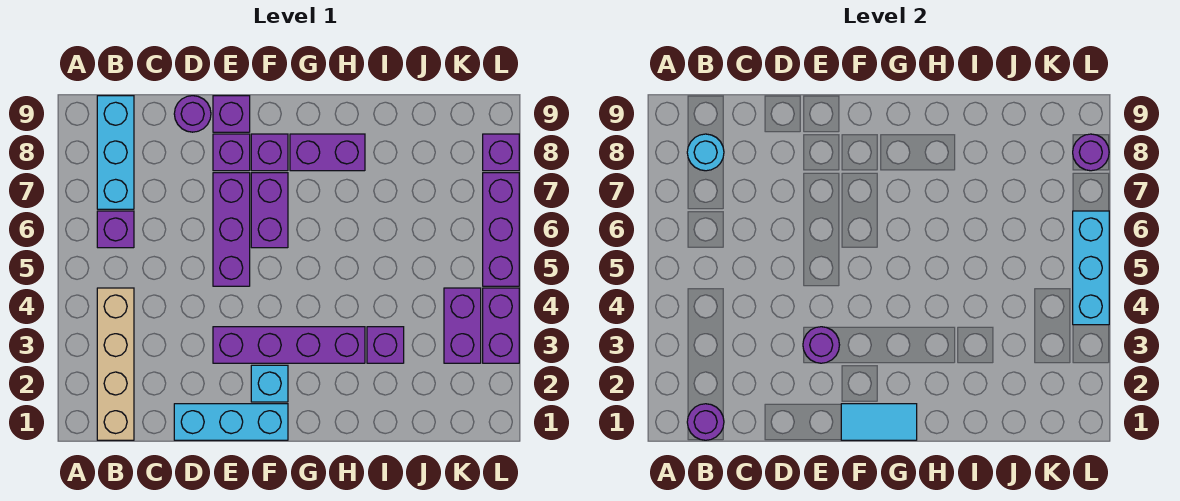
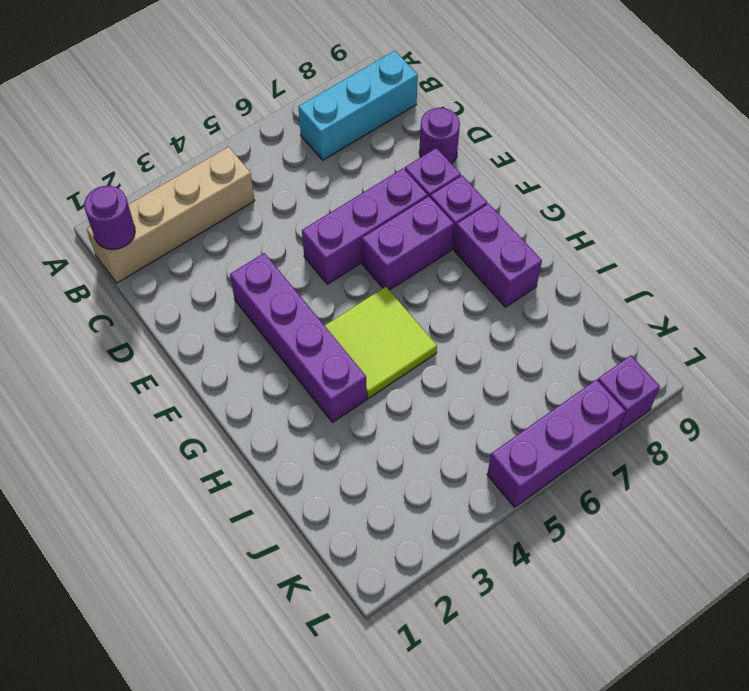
lime 2x2 tile [325,287,437,398] -> none
none -> purple 1x1 brick [97,211,134,248]
none -> cyan 1x3 brick [174,404,288,440]
none -> purple 1x1 brick [213,96,250,132]

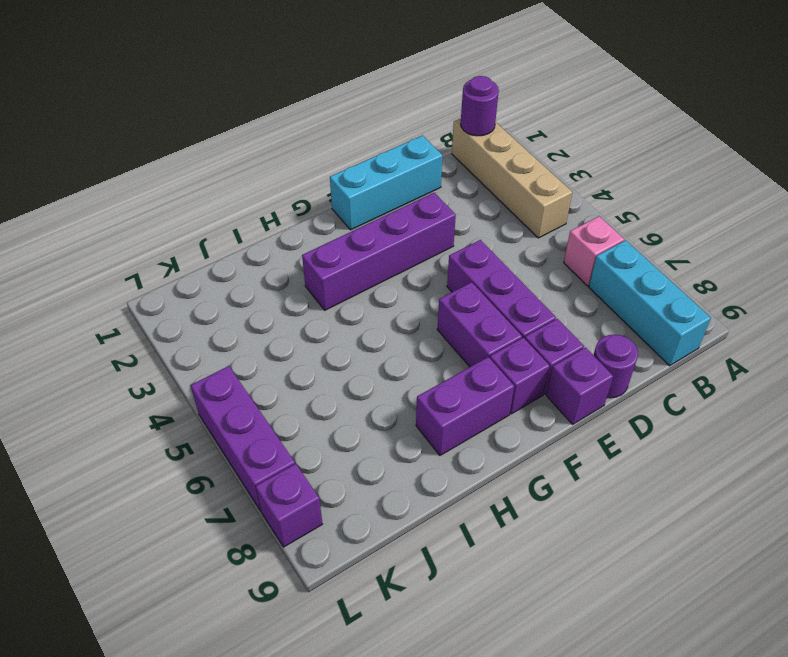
pink 1x1 brick [564,216,624,286] -> purple 1x1 brick [97,211,134,248]
none -> cyan 1x1 brick [251,365,288,402]
none -> purple 1x1 brick [367,327,404,363]
none -> purple 1x2 brick [444,288,481,363]

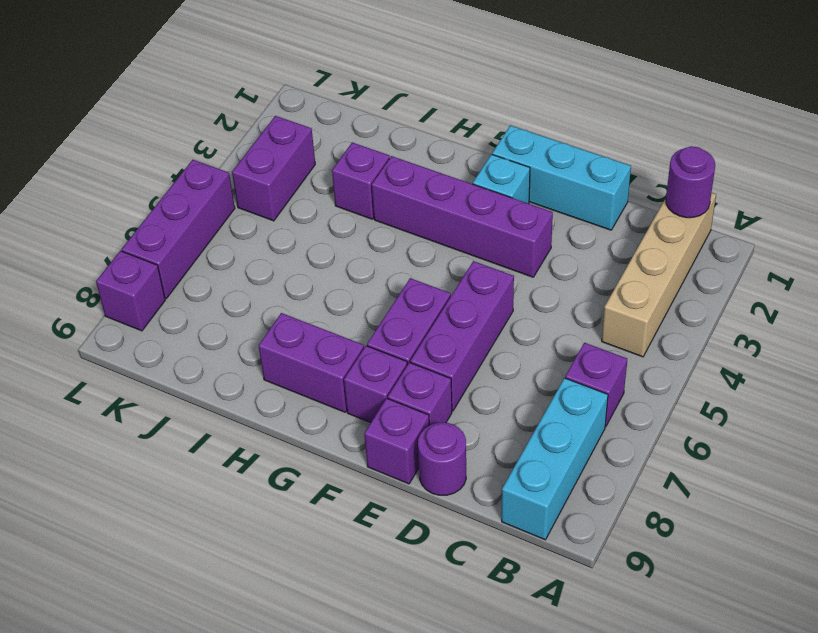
none -> purple 1x2 brick [483,288,519,363]
none -> cyan 1x1 round brick [687,134,724,171]
none -> purple 1x1 round brick [803,327,839,363]

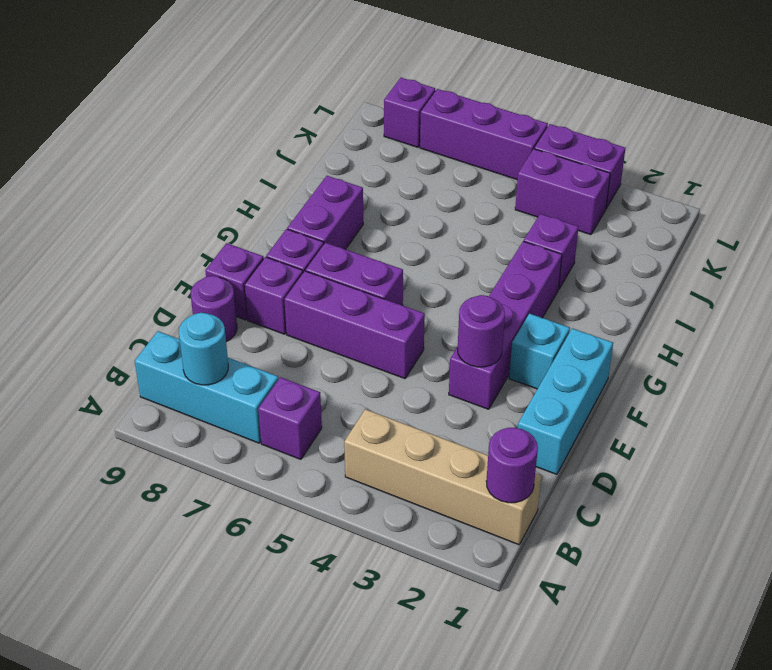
none -> cyan 1x2 tile [841,404,917,440]
none -> cyan 1x3 brick [1073,211,1109,325]
none -> purple 1x1 round brick [1073,134,1109,171]

